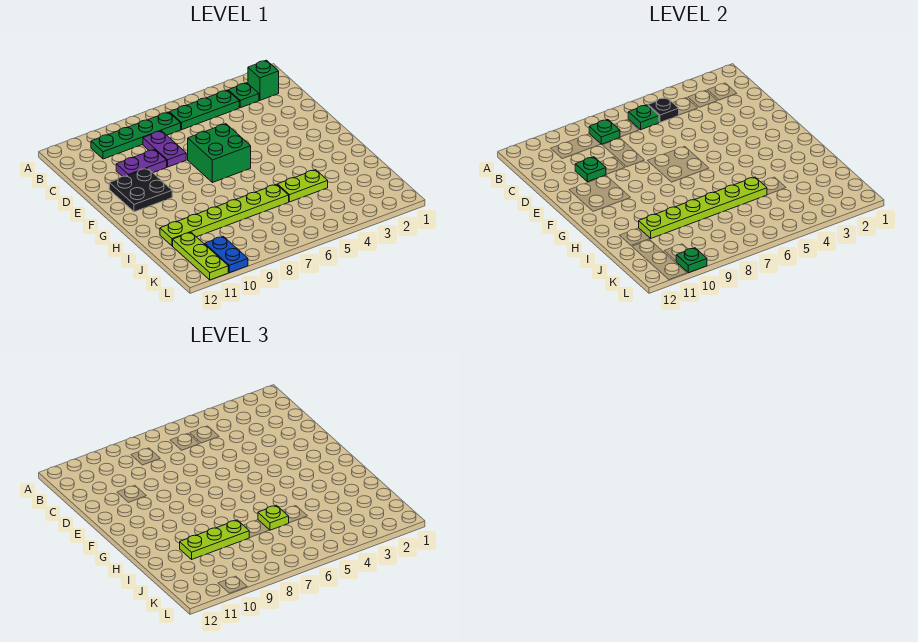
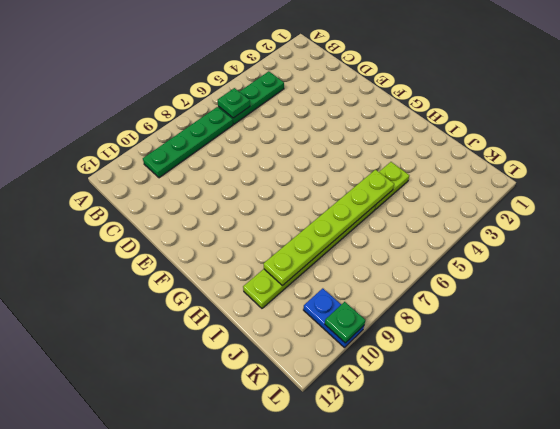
none -> green 1x1 brick [248,60,279,100]
none -> green 1x1 plate [228,83,259,108]
none -> purple 1x2 plate [143,131,186,167]

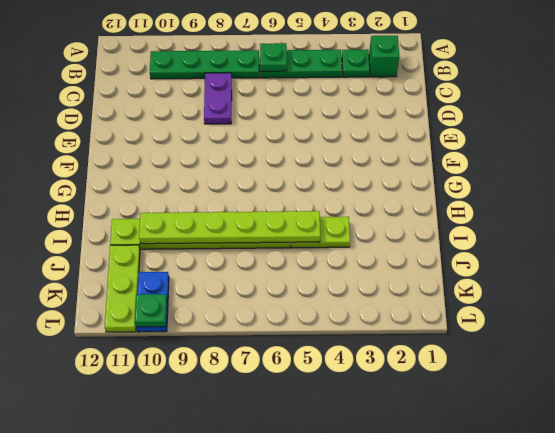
none -> purple 1x2 plate [116,150,167,177]
none -> green 2x2 brick [188,124,251,183]
none -> black 2x2 plate [109,168,172,212]

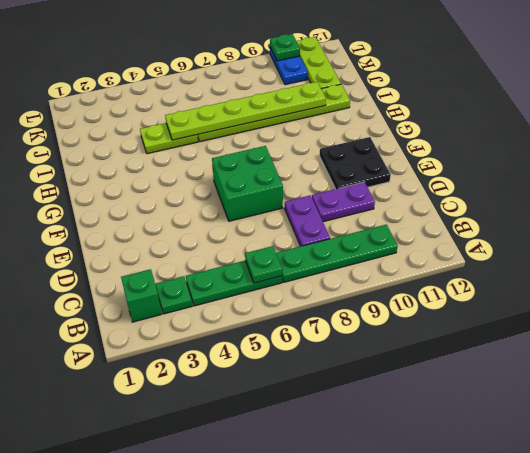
none -> black 1x1 plate [648,97,679,122]
none -> green 1x1 plate [589,120,620,144]
none -> green 1x1 plate [575,157,606,182]

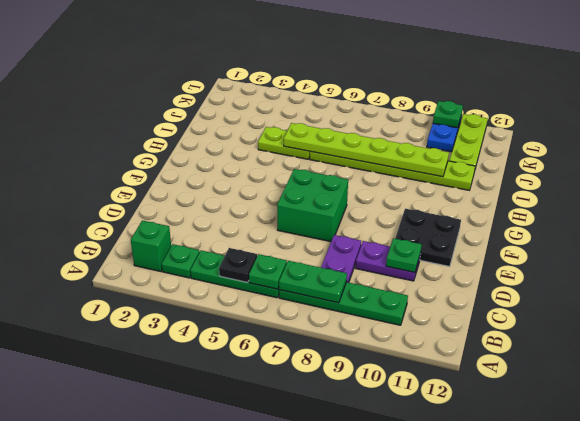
green 1x2 plate [279,261,347,303] -> green 1x1 plate [589,120,620,144]
none -> lime 1x1 plate [258,505,289,530]
none -> lime 1x3 plate [180,520,249,559]

